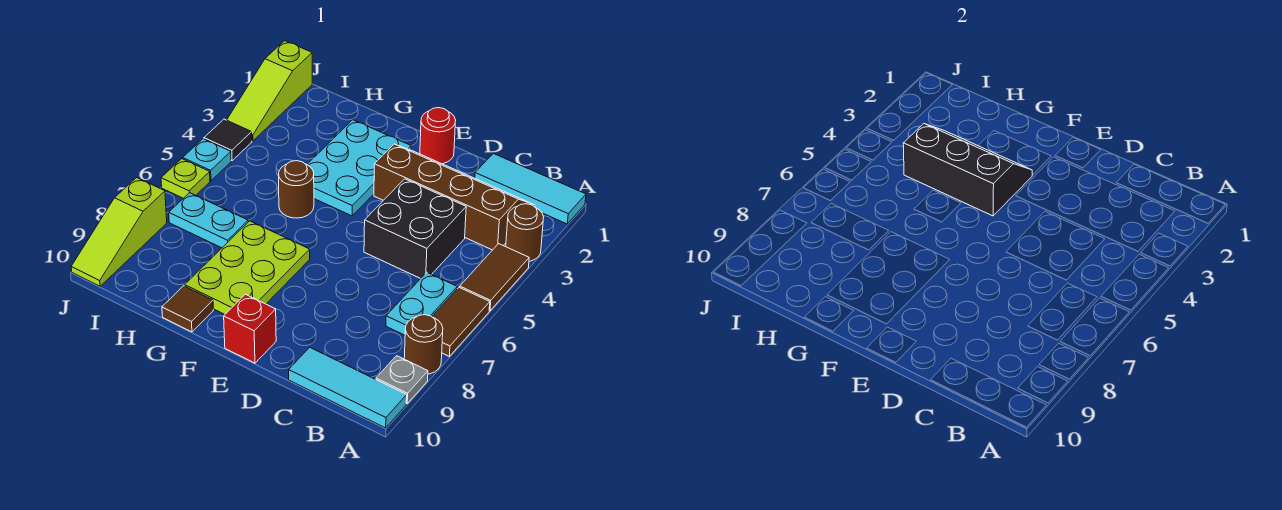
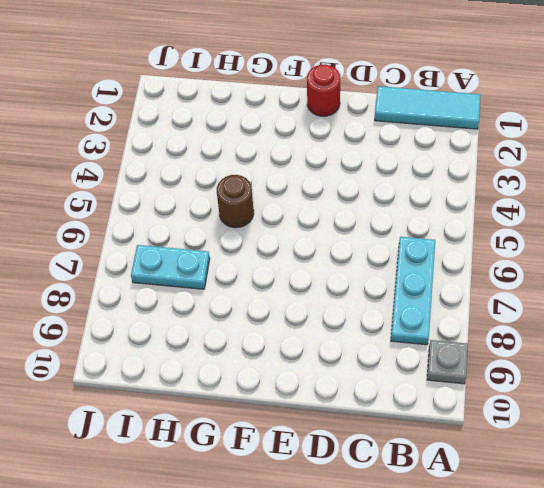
cyan 1x3 plate [391,237,435,345] -> cyan 1x2 plate [386,272,457,335]
none -> brown 1x1 round brick [506,204,544,261]
none -> brown 1x2 tile [460,244,529,311]
none -> brown 1x2 tile [432,287,490,356]

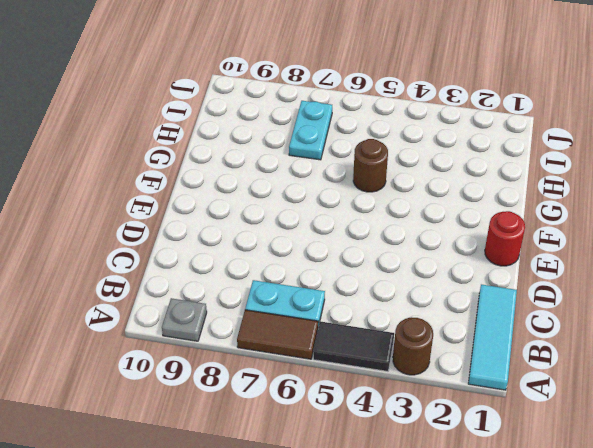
black 1x2 tile [313,321,394,371] -> brown 1x2 tile [460,244,529,311]
none -> brown 1x1 round brick [404,315,443,374]
none -> cyan 1x3 tile [289,347,407,428]
none -> brown 2x4 slope [374,144,535,250]

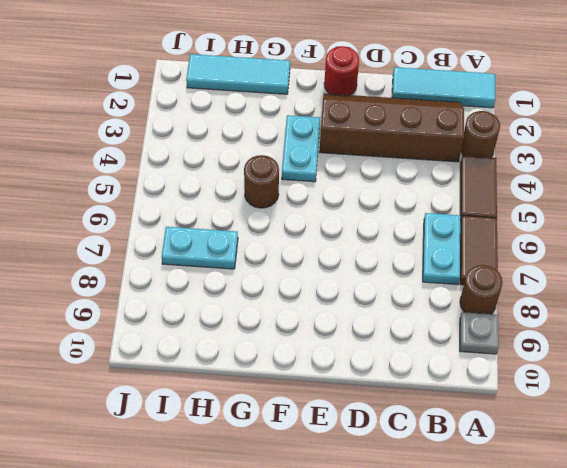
cyan 1x2 plate [282,115,320,182] -> cyan 2x3 plate [307,120,411,216]
cyan 1x3 tile [186,54,290,94] -> cyan 1x3 tile moved to [289,347,407,428]
none -> black 2x2 brick [364,179,466,279]
none -> red 1x1 brick [224,294,276,363]
none -> lime 2x3 plate [185,221,310,314]

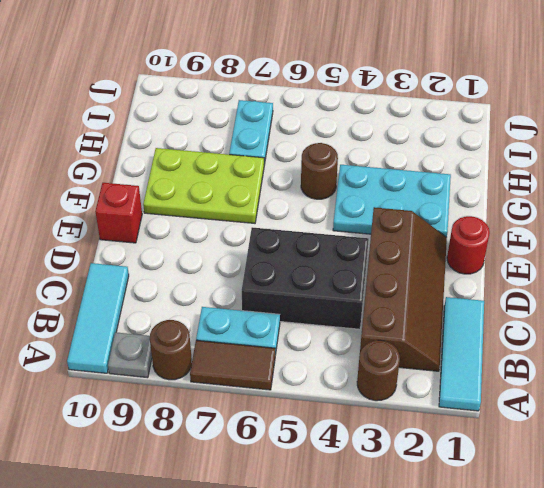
black 2x3 brick [242,227,369,329] -> black 2x2 brick [364,179,466,279]
none -> brown 1x2 tile [460,244,529,311]
none -> brown 1x1 tile [162,286,213,332]
none -> lime 1x3 slope [227,41,312,141]

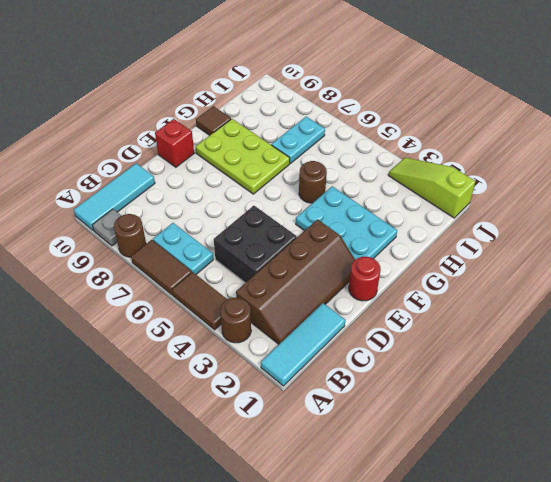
none -> black 1x1 tile [204,119,252,161]
none -> cyan 1x1 plate [183,139,231,181]
none -> lime 1x1 plate [161,159,210,198]

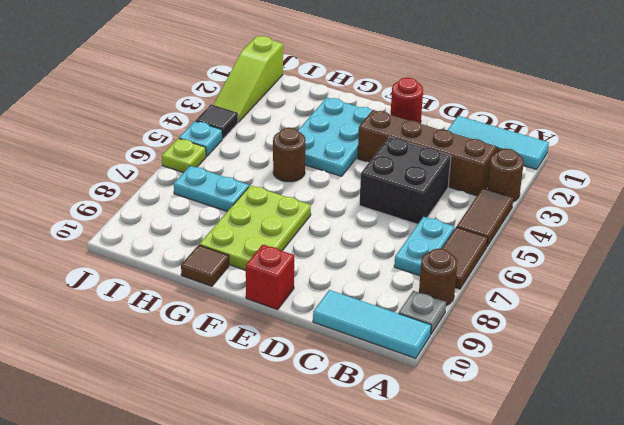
none -> lime 1x3 slope [71,178,167,286]
none -> black 2x3 slope [903,124,1032,216]

